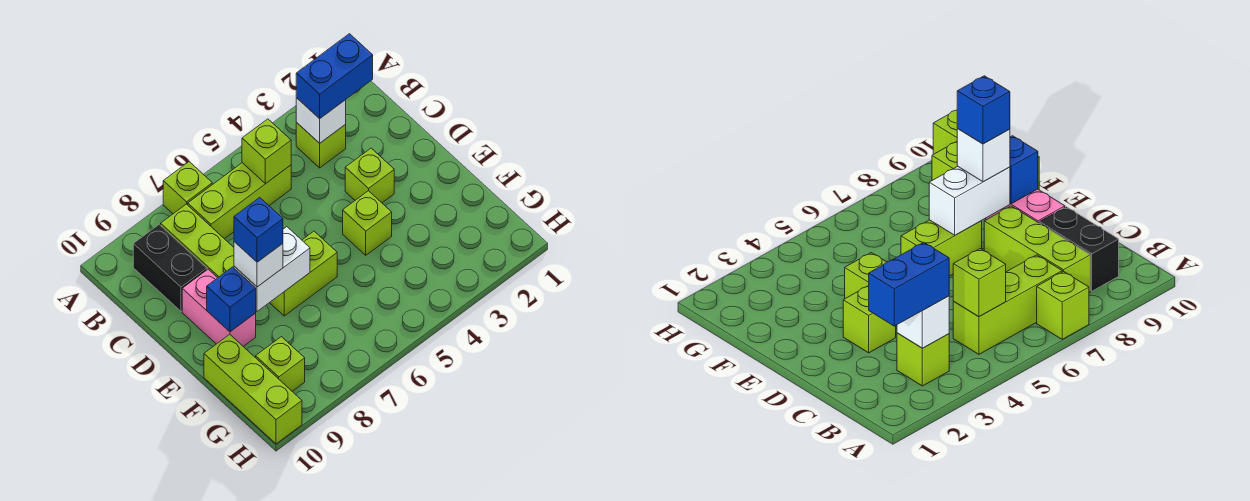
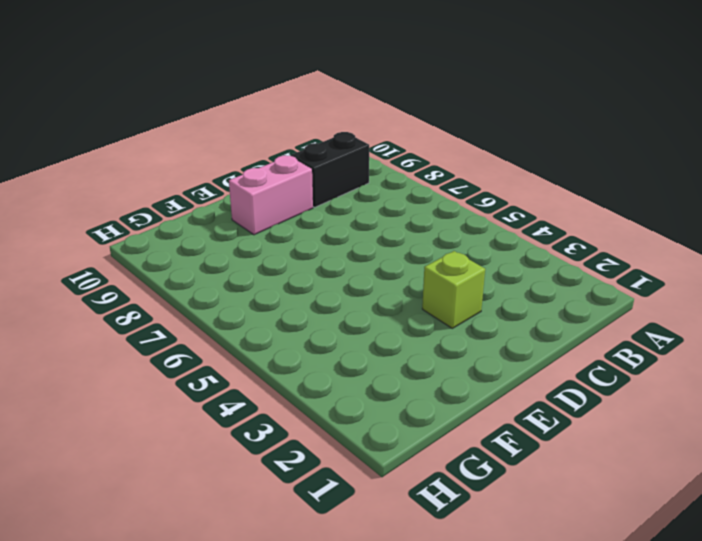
none -> lime 1x1 brick [163,162,212,214]
none -> lime 1x1 brick [296,123,346,168]
none -> lime 1x3 brick [188,163,291,239]

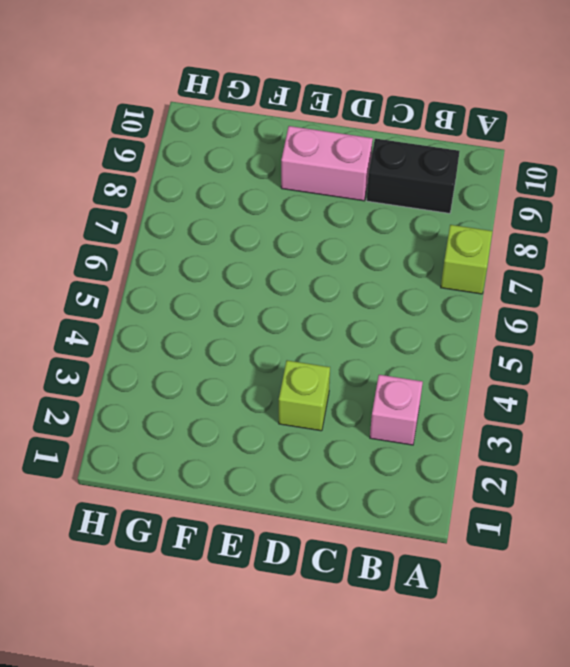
pink 1x1 brick [370,375,423,445] -> lime 1x1 brick [296,123,346,168]
none -> lime 1x3 brick [188,163,291,239]
none -> lime 1x3 brick [161,204,234,278]
none -> lime 1x1 brick [343,191,392,255]

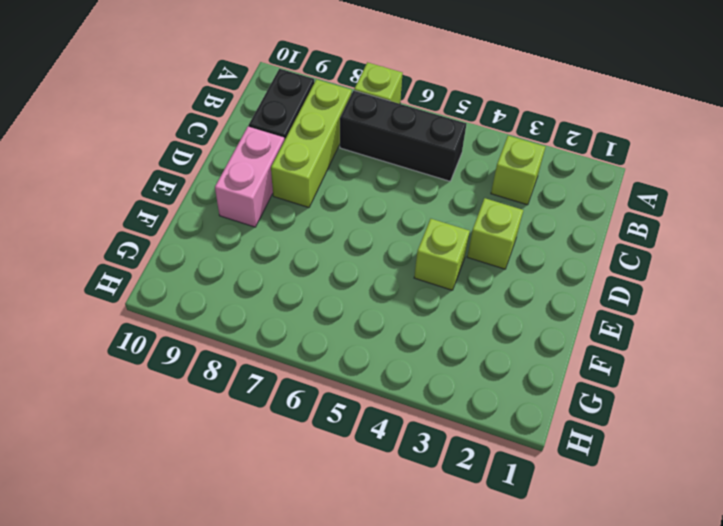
black 1x3 brick [340,91,466,181] -> lime 1x3 brick [188,163,291,239]
none -> lime 1x2 brick [270,231,337,316]
none -> lime 1x3 brick [204,334,302,444]
none -> lime 1x1 brick [256,337,305,391]

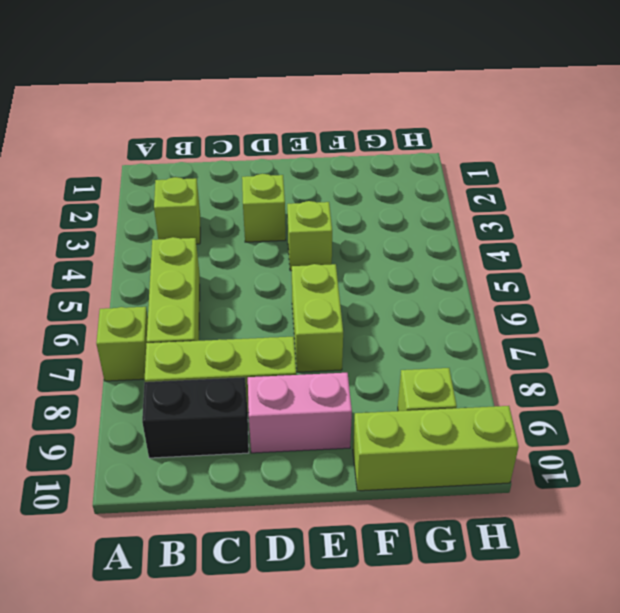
none -> white 1x1 brick [296,98,346,143]
none -> lime 1x1 brick [242,119,291,184]
none -> white 1x2 brick [234,227,310,311]

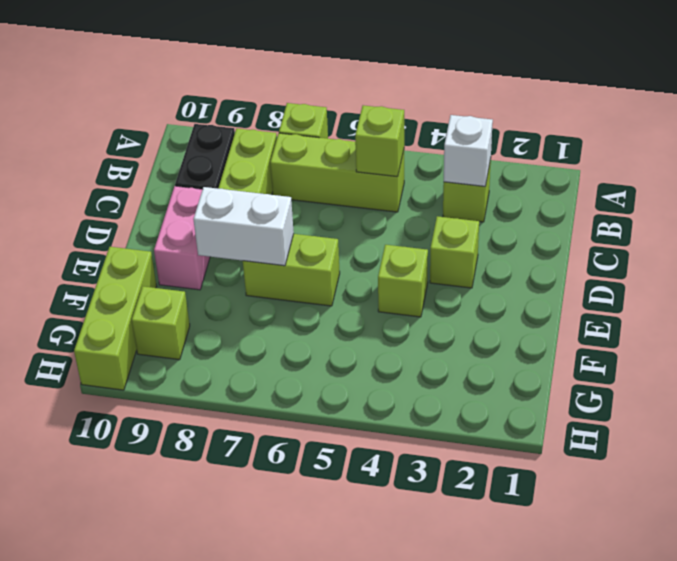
none -> blue 1x1 brick [207,267,256,332]
none -> blue 1x2 brick [296,34,373,119]
none -> white 1x1 brick [234,242,283,287]

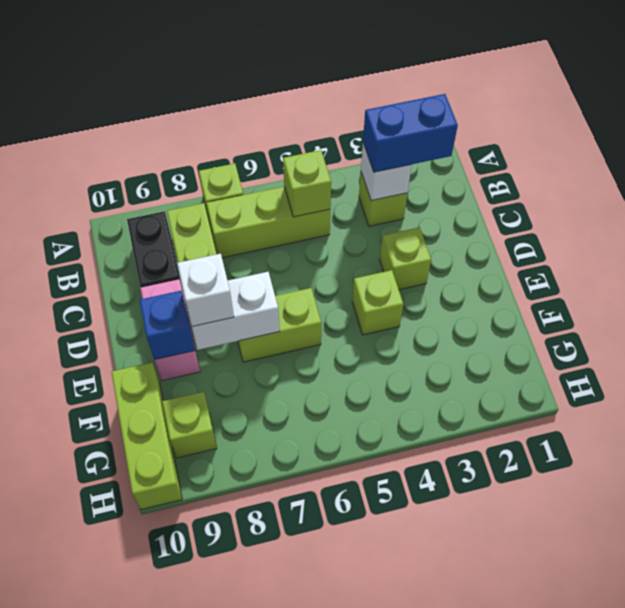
none -> blue 1x1 brick [234,197,283,262]

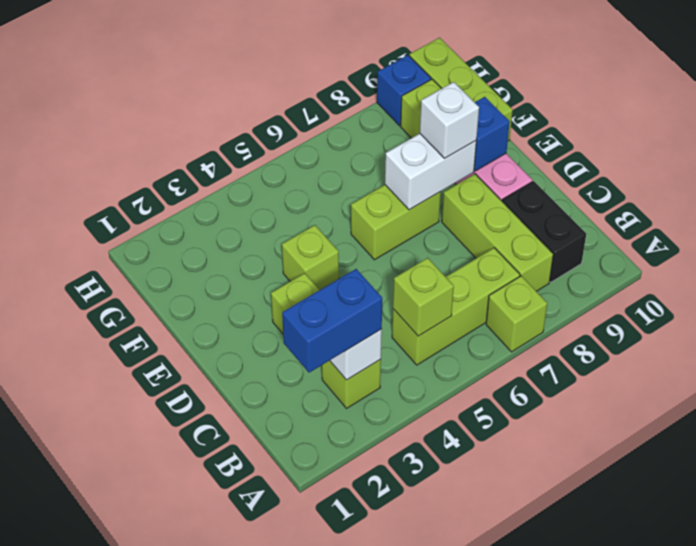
blue 1x1 brick [377,55,431,126] -> blue 1x1 brick moved to [234,197,283,262]

